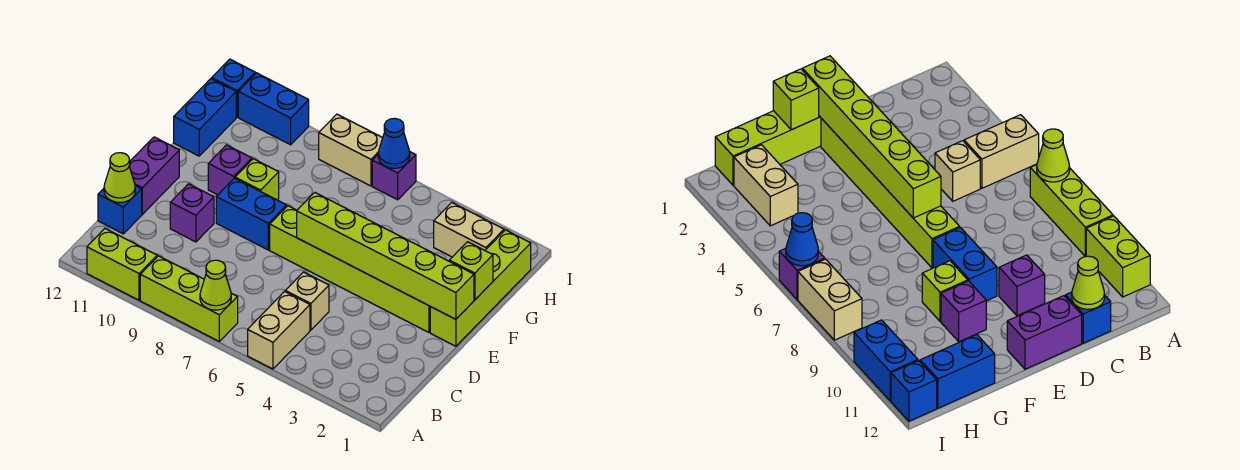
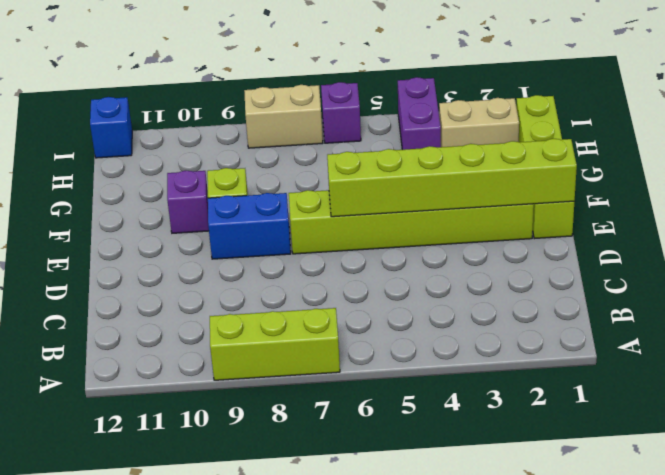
purple 1x2 brick [398,77,441,150] -> purple 1x2 brick moved to [129,137,179,214]
none -> tan 1x2 brick [248,292,310,369]
none -> lime 1x2 brick [87,229,157,300]
none -> tan 1x1 brick [285,272,329,330]

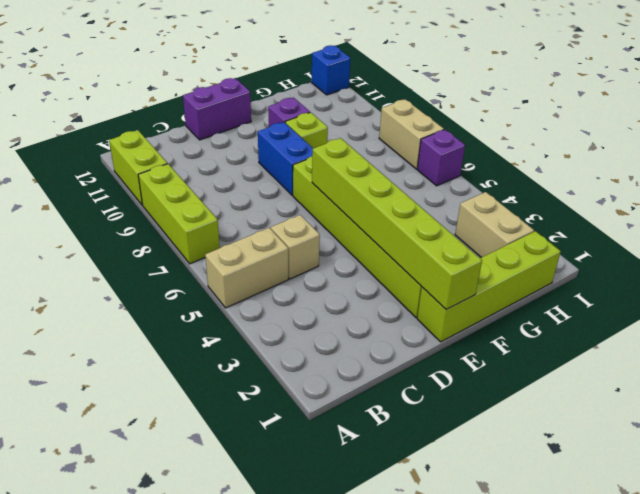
none -> blue 1x1 brick [98,186,142,234]
none -> purple 1x1 brick [170,184,214,242]
none -> blue 1x2 brick [174,79,236,156]

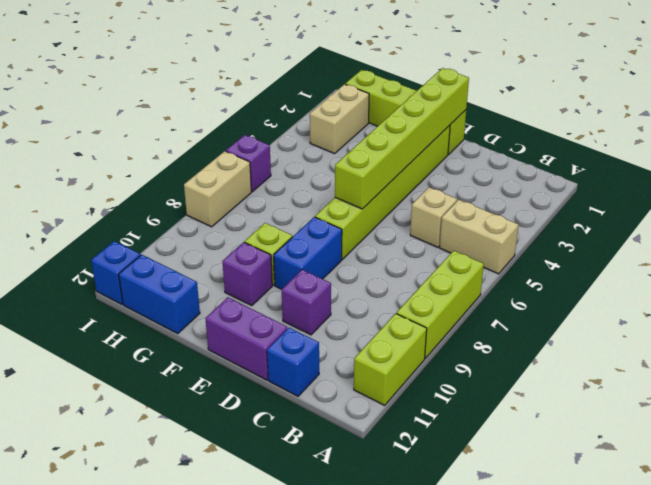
none -> blue 1x2 brick [238,73,309,145]
none -> lime 1x1 cone [200,260,231,310]
none -> lime 1x1 cone [104,153,135,202]

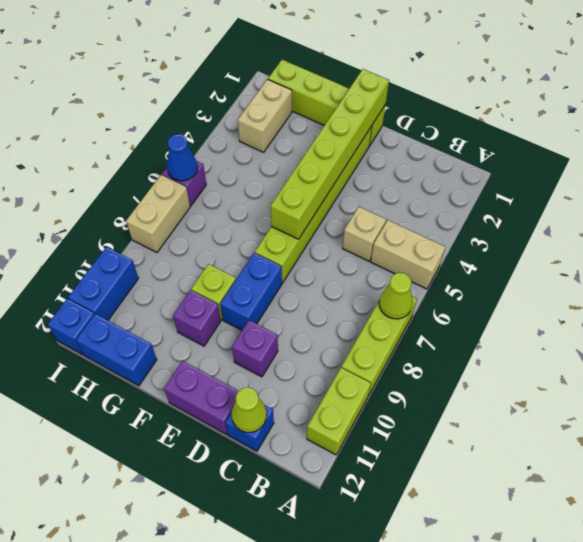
none -> lime 1x1 brick [449,242,493,300]

